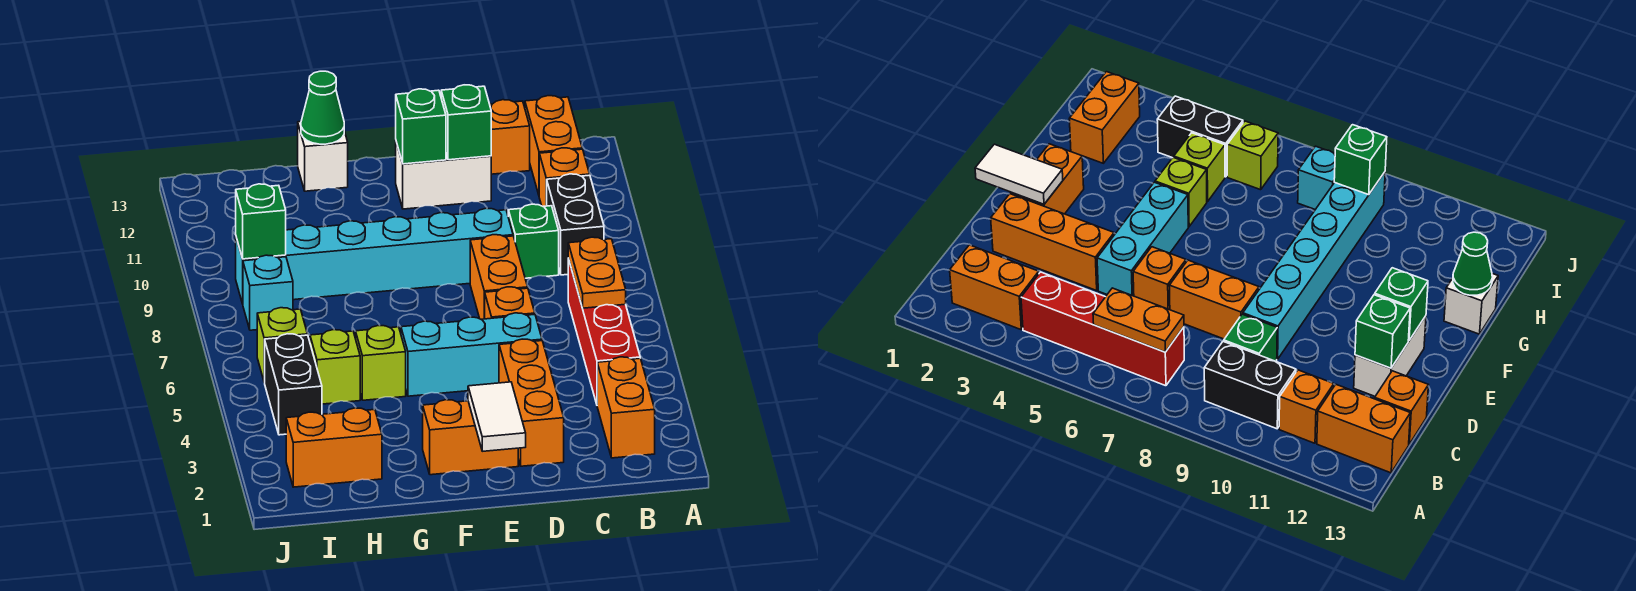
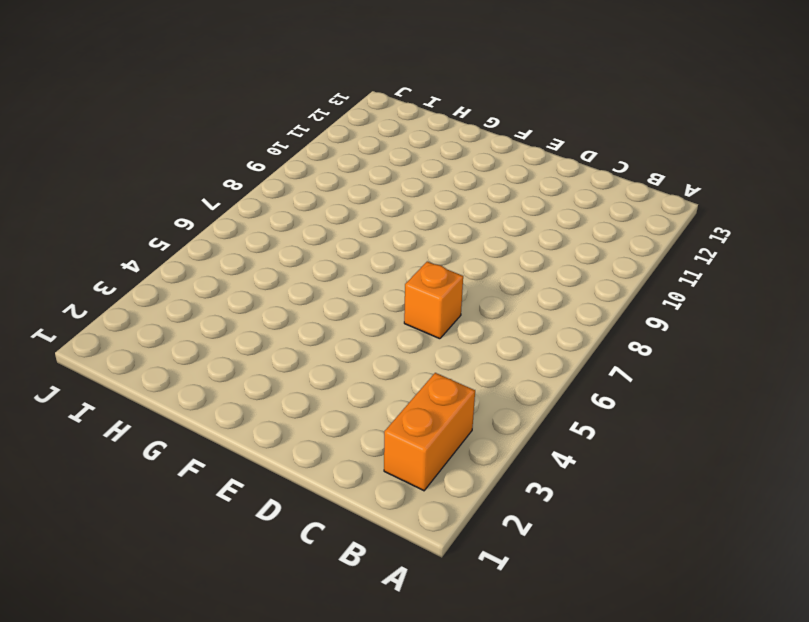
none -> red 1x4 brick [568,258,640,404]
none -> black 1x2 brick [547,174,604,275]
none -> orange 1x1 brick [539,148,590,206]

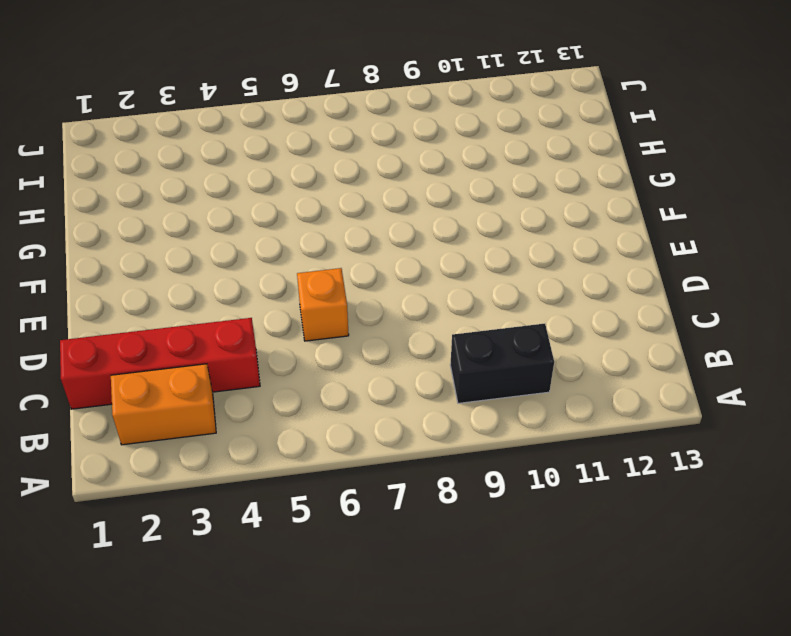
red 1x4 brick [60,318,260,409] -> red 1x4 brick moved to [568,258,640,404]
none -> orange 1x1 brick [539,148,590,206]
none -> orange 1x2 brick [525,96,582,195]
none -> green 1x1 brick [508,204,559,278]

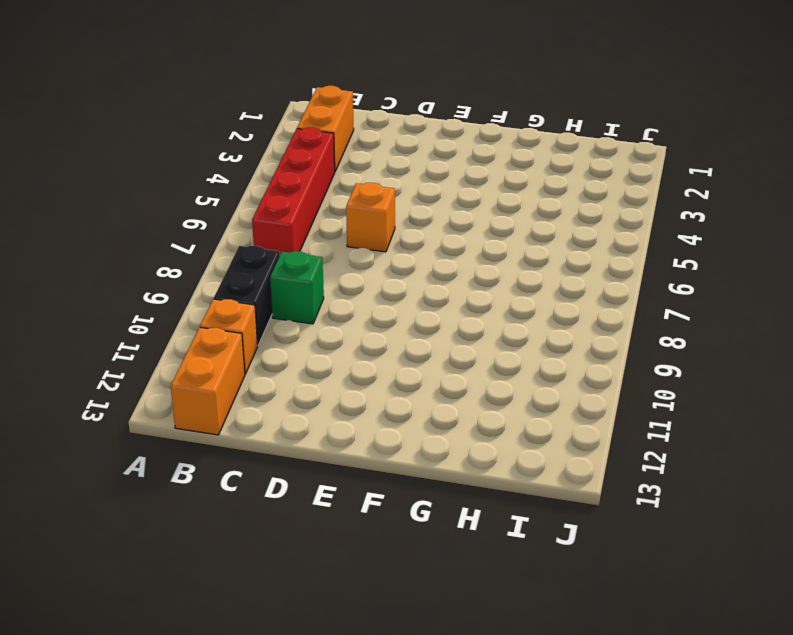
none -> orange 1x1 brick [490,100,530,174]
none -> orange 1x3 brick [499,339,564,466]
none -> cyan 1x3 brick [401,313,542,396]

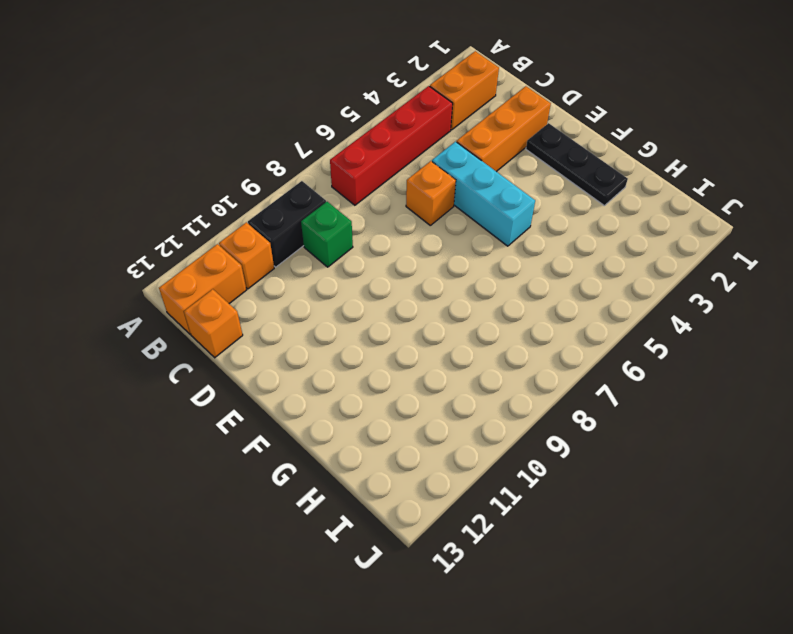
black 1x3 plate [526,123,628,206] -> orange 1x2 brick [423,400,518,475]
none -> orange 1x2 brick [470,235,528,319]
none -> cyan 1x6 brick [236,208,513,304]
none -> white 1x2 brick [396,142,491,209]

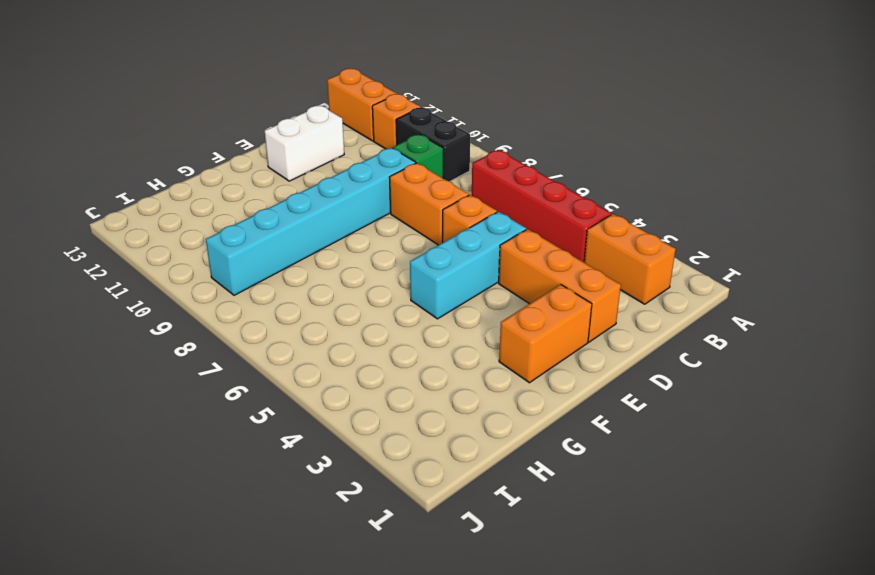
none -> orange 1x1 brick [490,100,530,174]
none -> lime 1x1 brick [356,326,406,400]
none -> white 1x1 brick [298,121,348,191]

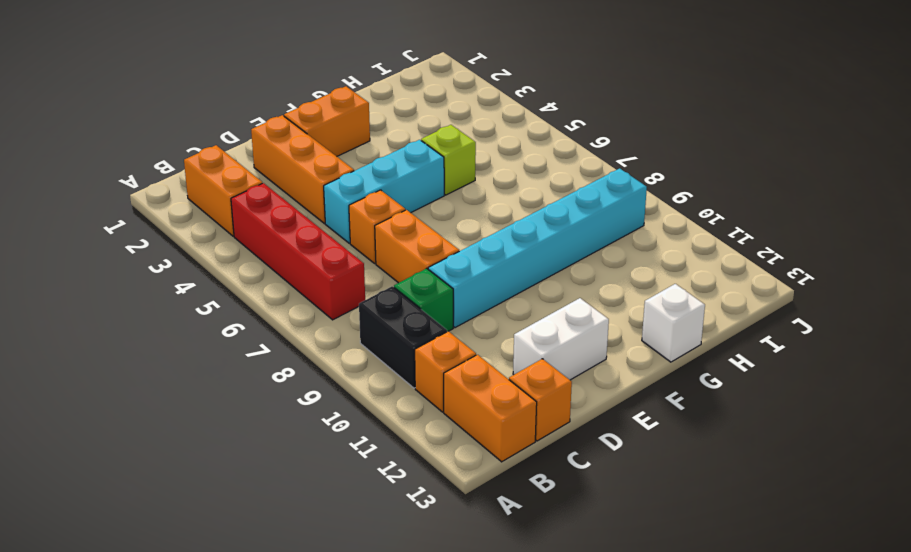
none -> orange 1x2 brick [286,408,382,487]
none -> lime 1x1 brick [310,330,360,404]
none -> black 1x2 brick [264,334,322,435]

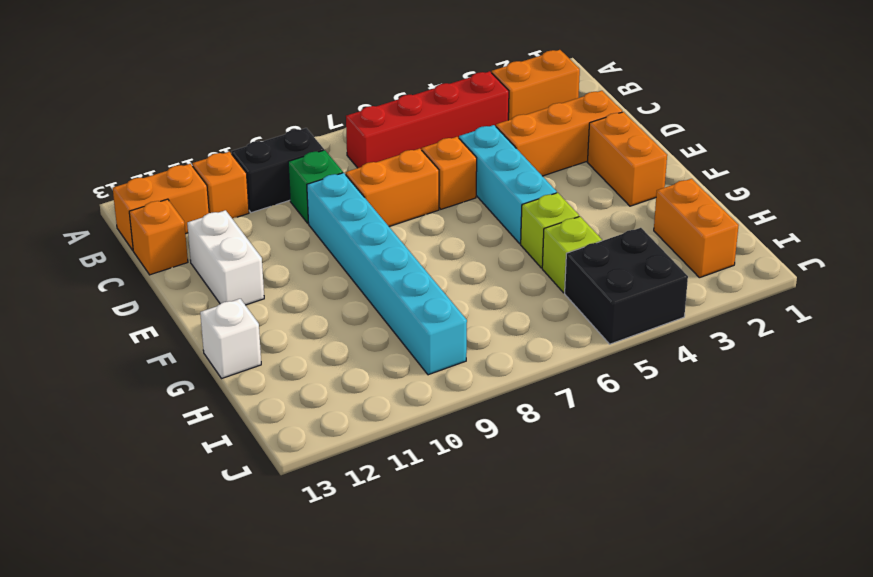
black 2x2 brick [565,228,688,344] -> black 1x2 brick [264,334,322,435]
none -> lime 1x1 brick [257,308,308,382]
none -> cyan 1x1 brick [243,255,293,330]
none -> orange 1x2 plate [568,237,626,308]

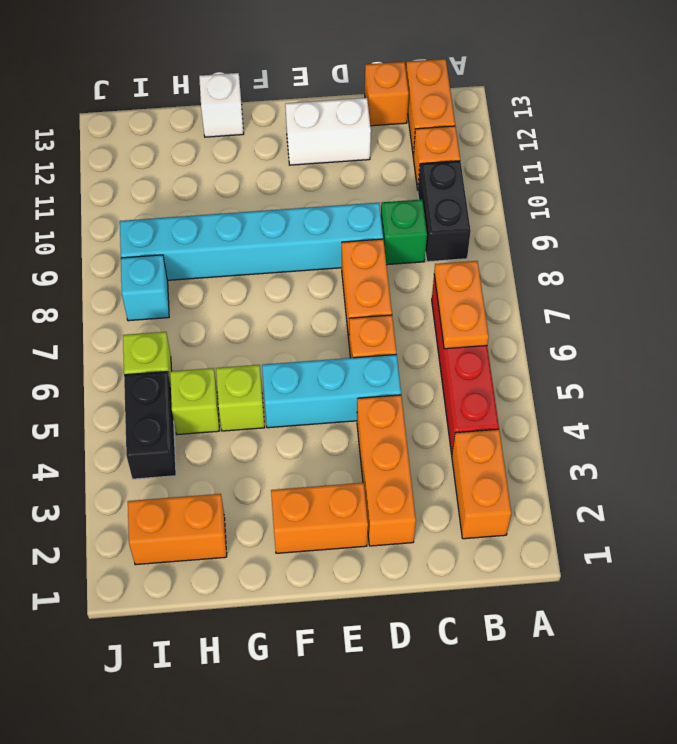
none -> green 1x1 brick [441,85,491,160]
none -> white 1x2 tile [468,382,526,451]
none -> green 1x1 brick [396,89,446,164]

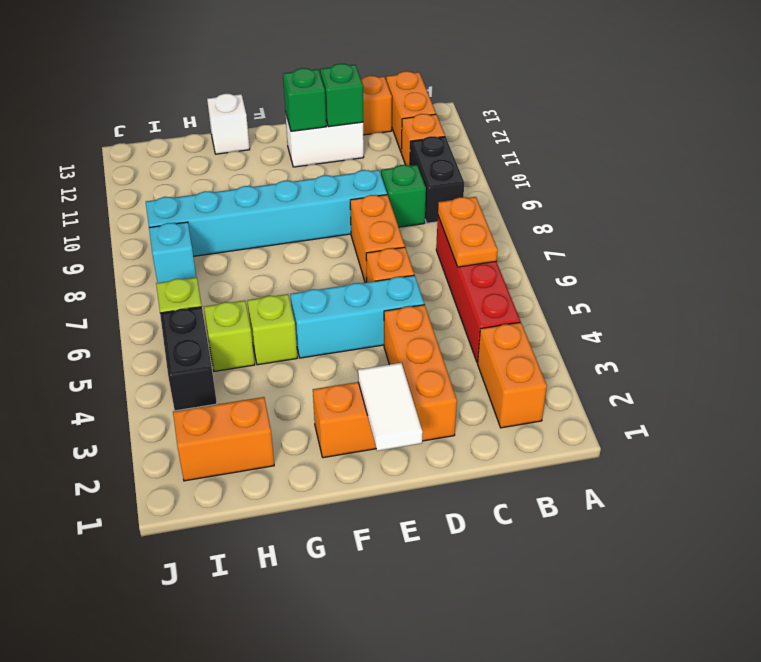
none -> green 1x1 cone [301,71,344,144]
none -> green 1x1 brick [236,184,286,259]

